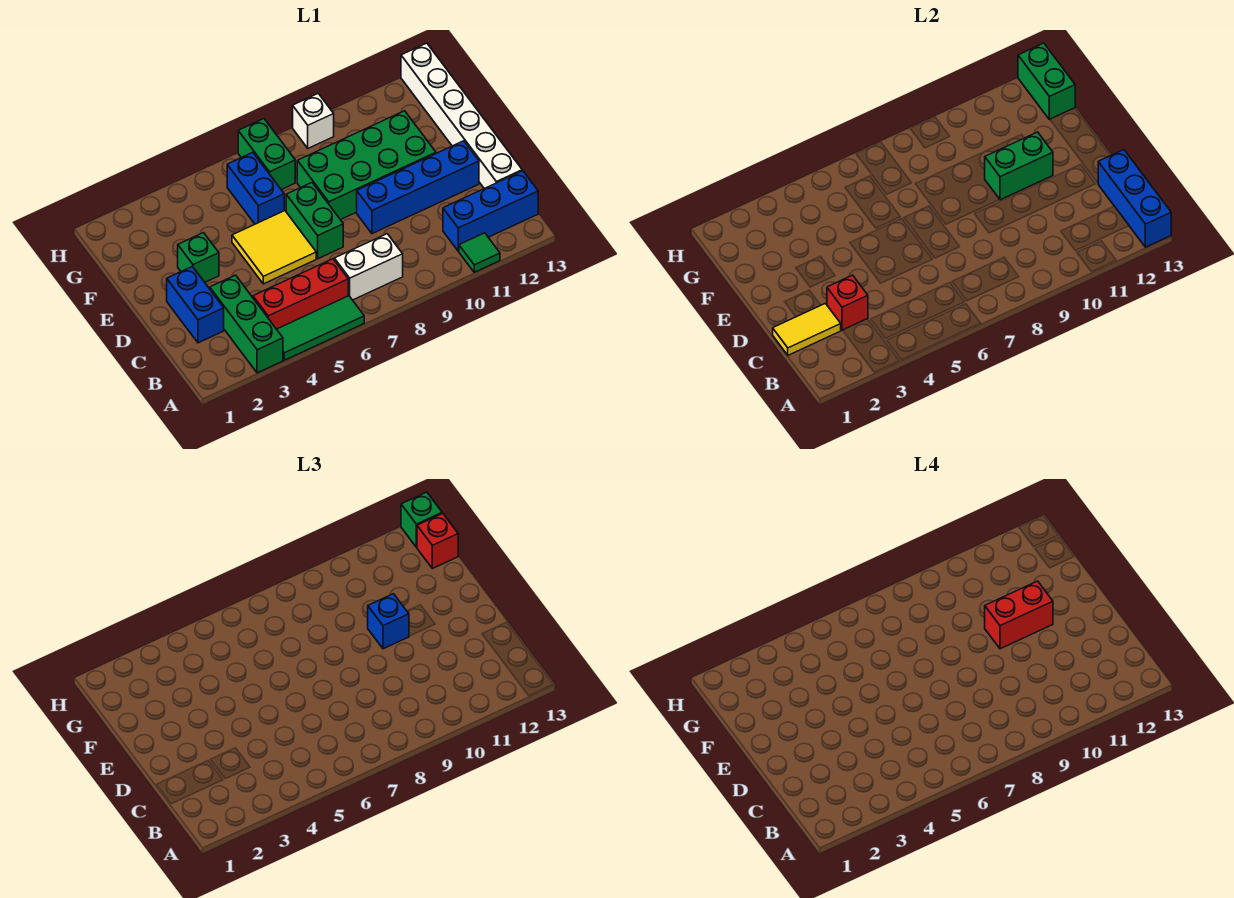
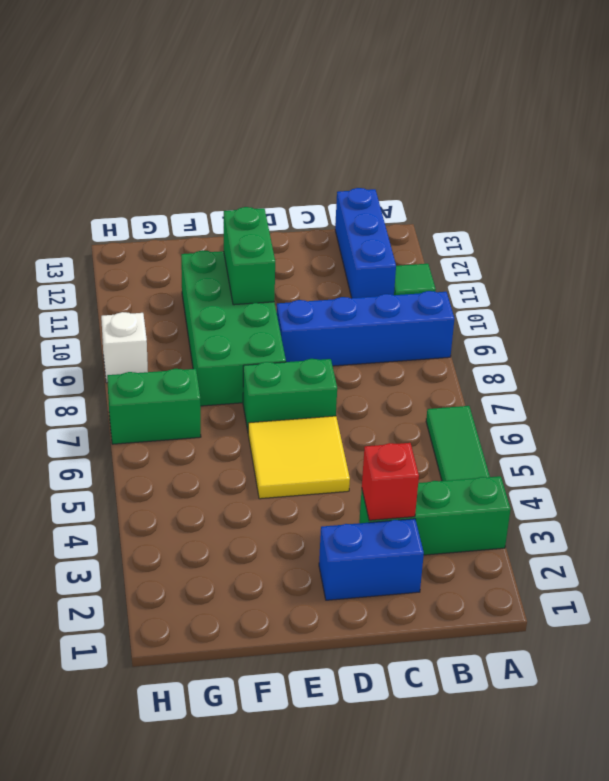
blue 1x4 brick [277,291,454,366] -> blue 1x4 brick turned to [357,141,479,234]
none -> red 1x3 brick [253,259,348,329]
none -> white 1x2 brick [334,234,403,300]
none -> white 1x6 brick [401,43,522,189]

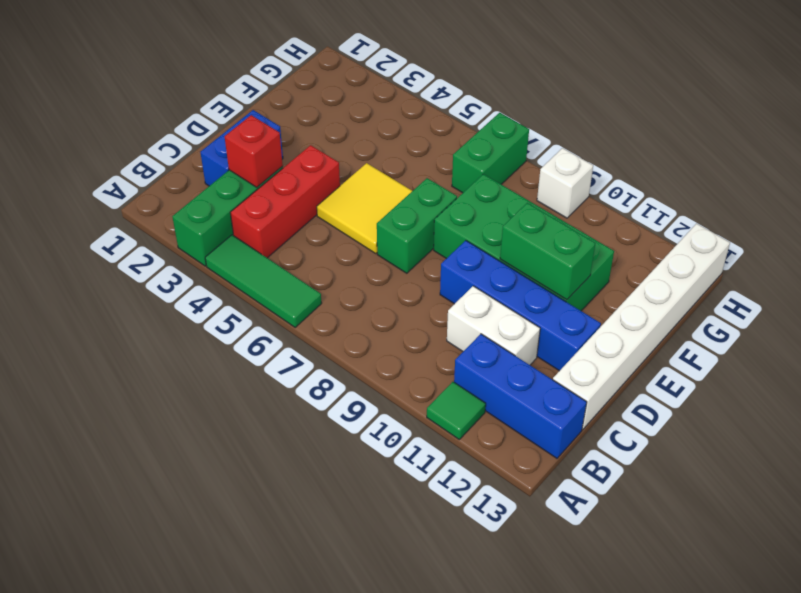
red 1x3 brick [230,145,340,258] -> red 1x3 brick turned to [253,259,348,329]
white 1x2 brick [447,286,540,365] -> white 1x2 brick moved to [334,234,403,300]
none -> green 1x1 brick [178,233,219,282]
none -> blue 1x2 brick [227,152,284,224]
none -> blue 1x3 brick [1098,150,1171,247]

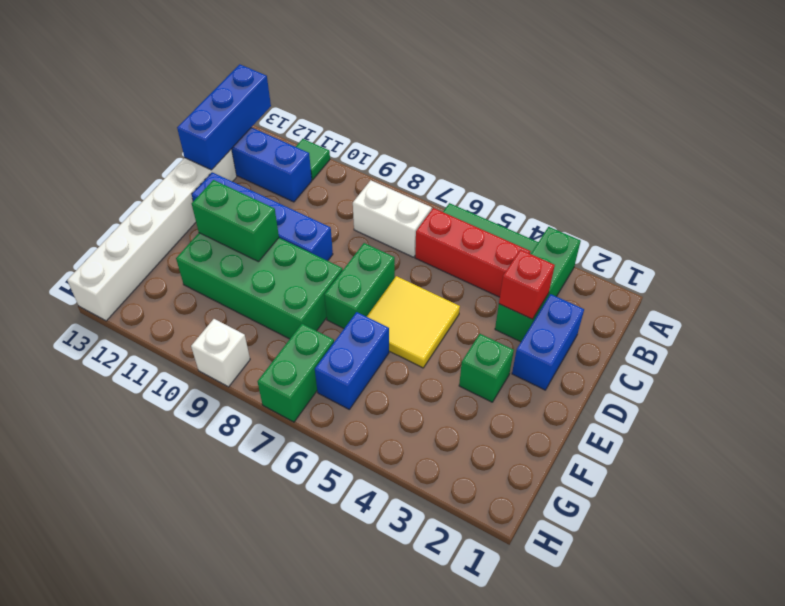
none -> yellow 1x2 tile [773,303,841,355]
none -> green 1x2 brick [1018,43,1075,119]
none -> blue 1x1 brick [368,594,409,649]

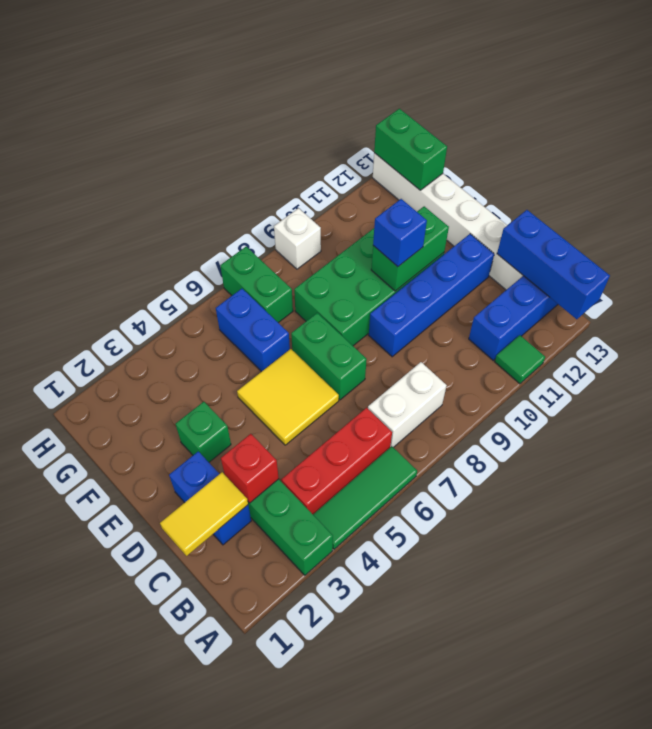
none -> red 1x1 brick [417,513,458,569]
none -> green 1x1 brick [401,492,442,547]
none -> red 1x2 brick [985,581,1053,649]

